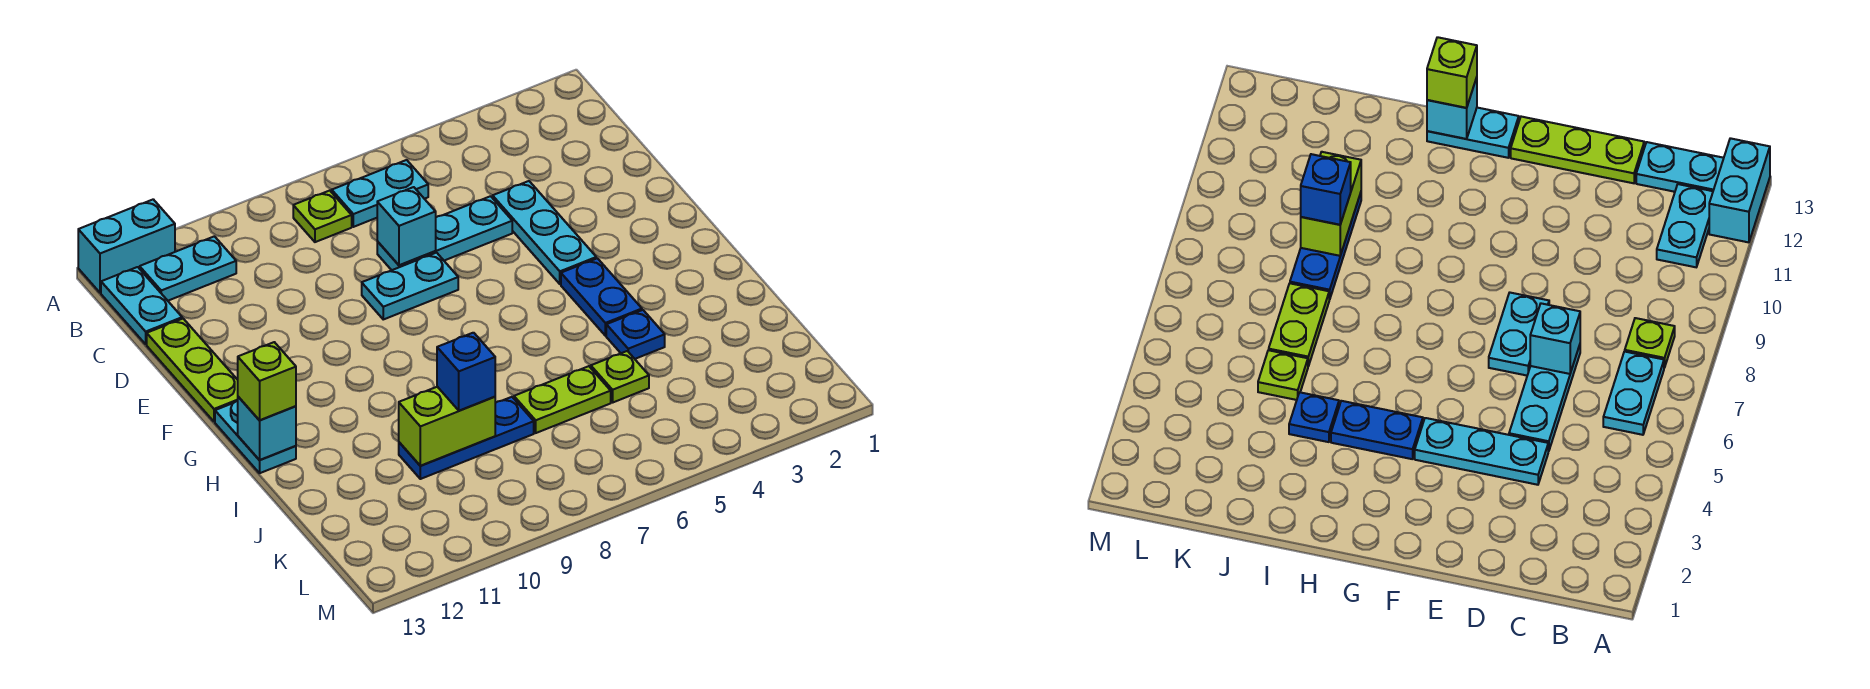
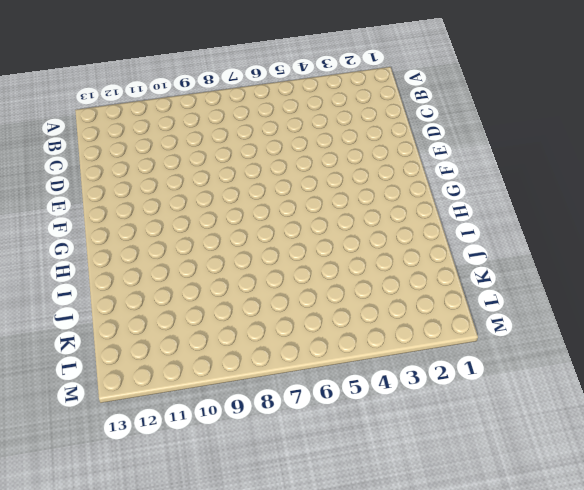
none -> cyan 1x2 brick [78,199,175,293]
none -> cyan 1x2 plate [332,160,428,227]
none -> lime 1x1 plate [293,191,352,242]

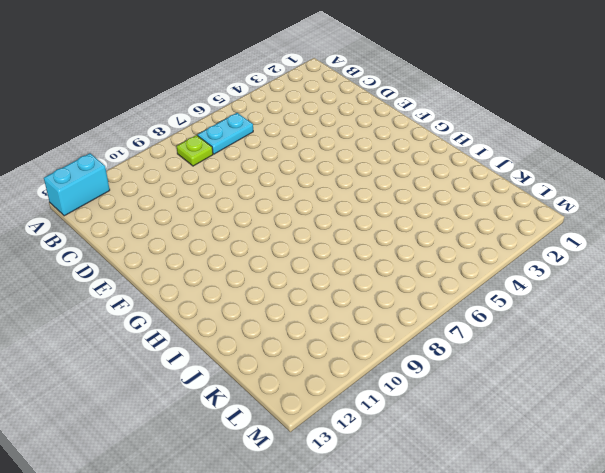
none -> cyan 1x2 plate [140,236,236,301]
none -> cyan 1x2 plate [101,267,182,344]
none -> cyan 1x3 plate [493,181,596,284]

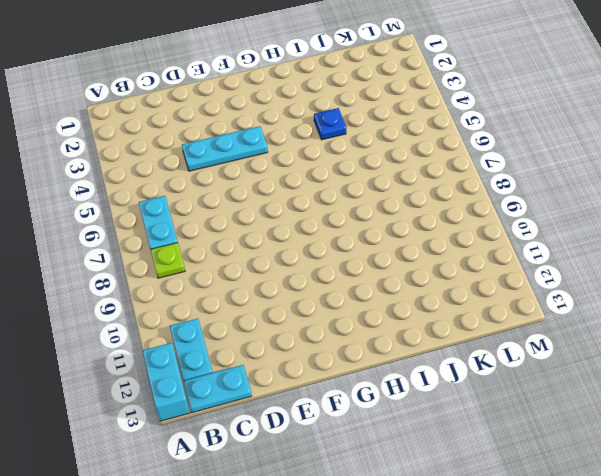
none -> cyan 1x3 plate [377,196,512,270]
none -> lime 1x3 plate [147,319,238,422]
none -> cyan 1x2 plate [362,253,458,319]

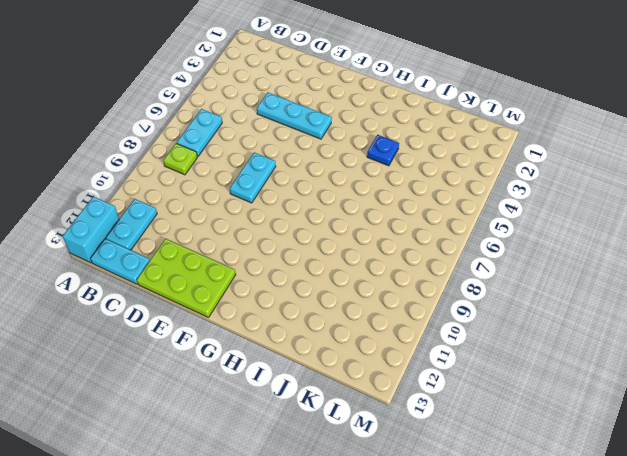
lime 2x3 plate [137,239,236,317] -> lime 1x3 plate [147,319,238,422]
none -> cyan 1x3 plate [377,196,512,270]
none -> blue 1x2 plate [561,258,642,336]
none -> cyan 1x2 plate [215,400,296,473]

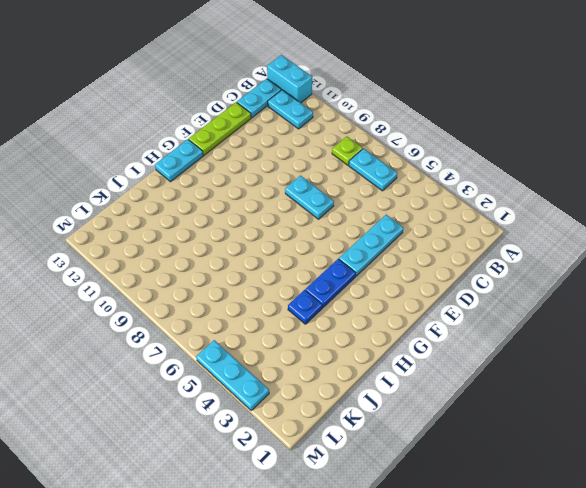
cyan 1x3 plate [196,340,269,410] -> cyan 1x3 plate moved to [377,196,512,270]
none -> lime 1x1 plate [591,351,649,402]
none -> lime 1x2 plate [514,366,611,433]
none -> blue 1x3 plate [399,397,534,479]

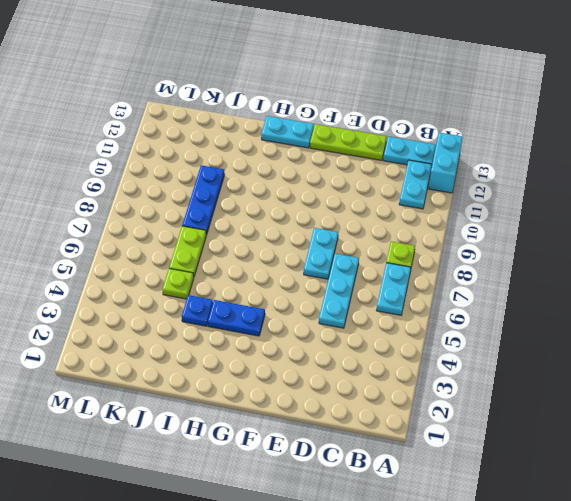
none -> cyan 1x3 plate [493,181,596,284]
none -> cyan 1x1 brick [377,187,436,265]
none -> cyan 1x1 brick [238,397,296,460]

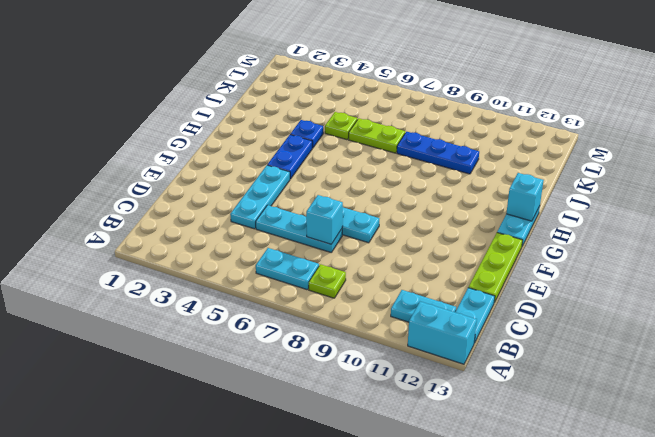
none -> lime 1x2 brick [399,387,495,466]
none -> lime 1x1 brick [238,342,296,420]
none -> blue 1x1 brick [437,333,495,411]

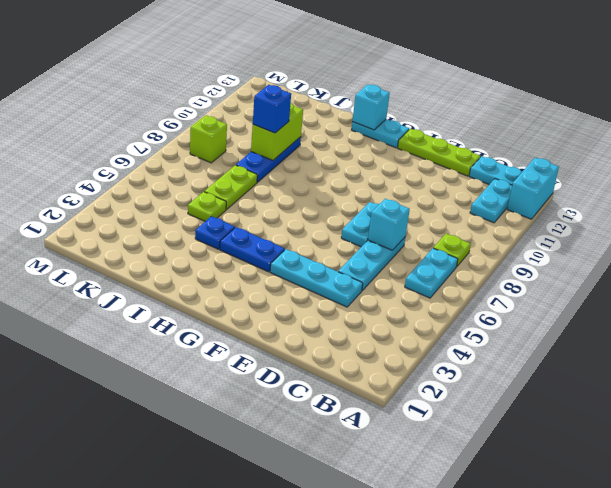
lime 1x1 brick [190,116,227,163] -> lime 1x1 brick moved to [238,342,296,420]

